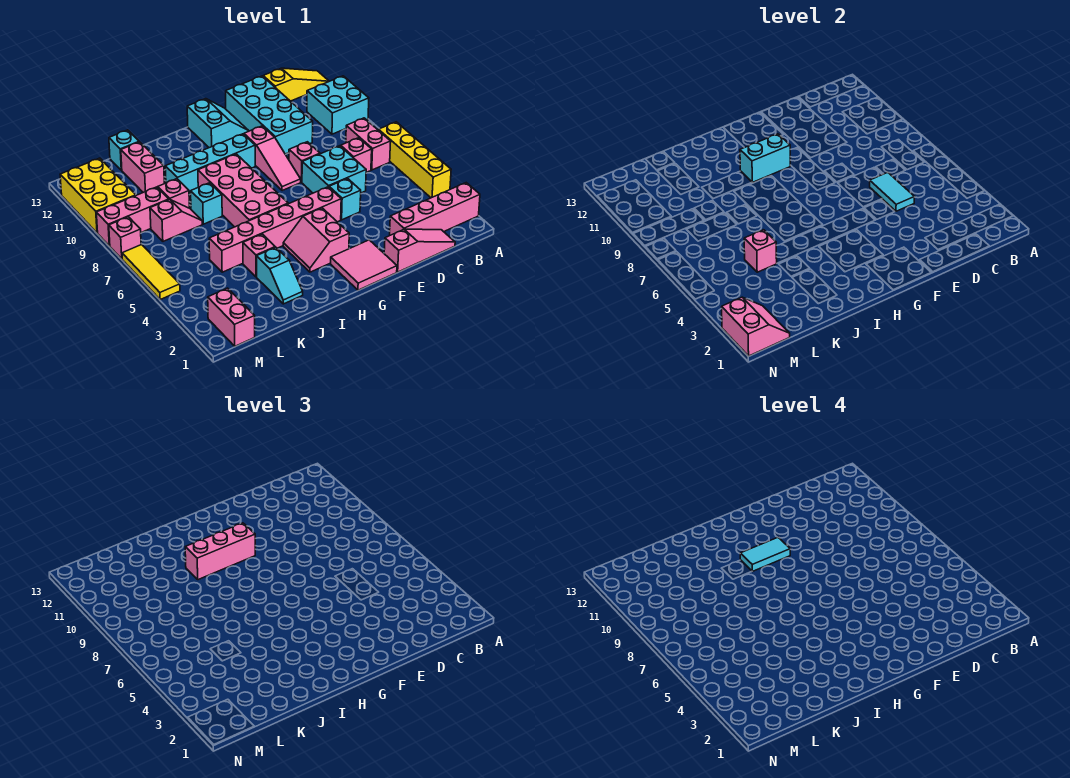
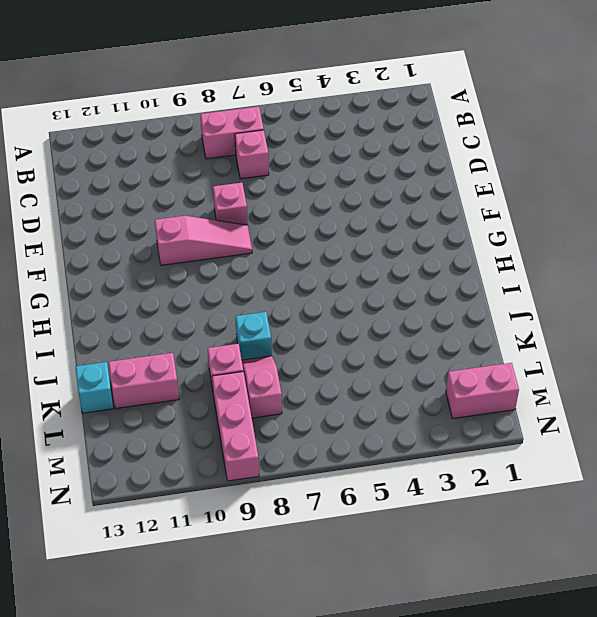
none -> pink 1x4 brick [390,183,480,235]
none -> yellow 1x4 brick [379,122,451,198]
none -> cyan 2x2 brick [307,76,369,134]
none -> yellow 1x3 slope [263,68,329,101]

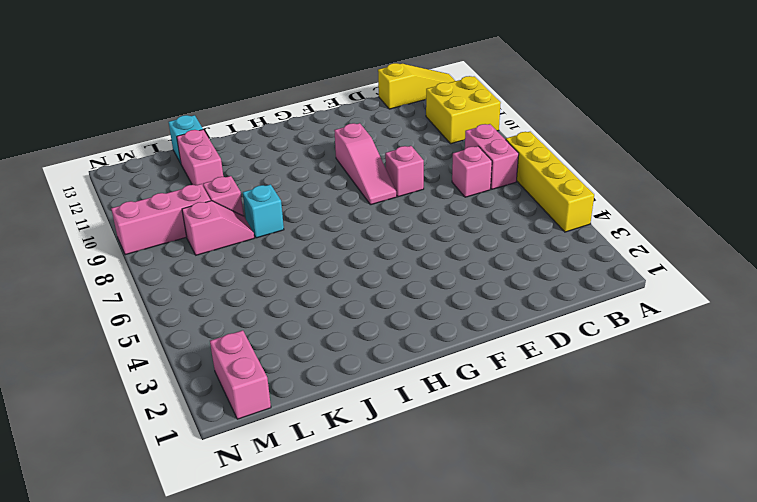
yellow 2x2 brick [426,76,501,144] -> cyan 2x2 brick [307,76,369,134]
none -> pink 1x4 brick [390,183,480,235]
none -> pink 1x3 slope [384,229,455,272]
none -> cyan 2x2 brick [302,146,366,193]
none -> cyan 2x4 brick [226,76,313,154]

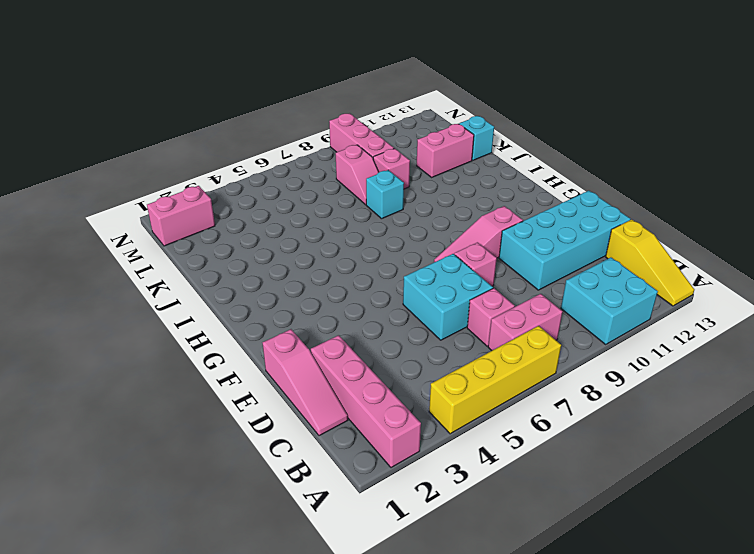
none -> cyan 1x1 brick [329,179,361,220]
none -> pink 2x2 tile [331,240,397,290]
none -> pink 1x6 brick [209,187,341,272]
none -> cyan 2x2 slope [187,99,249,148]

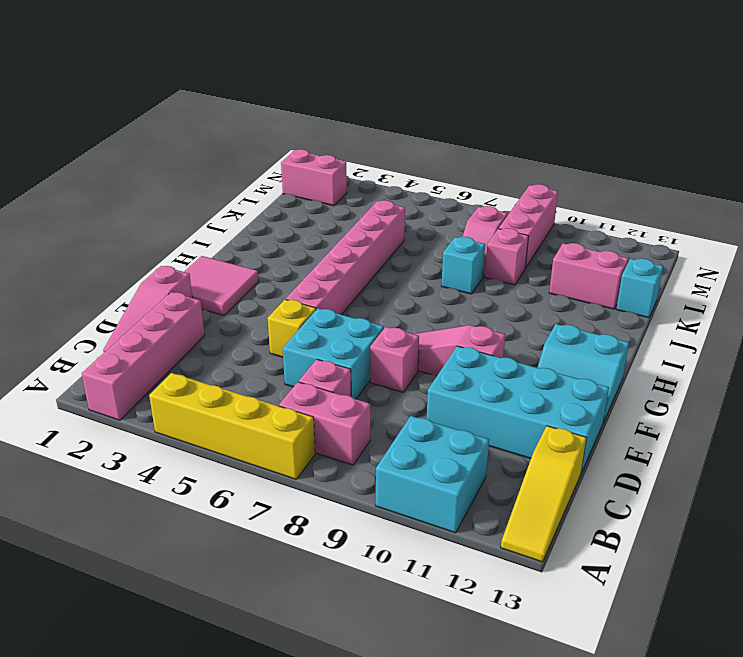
yellow 1x1 brick [268,299,316,357] -> cyan 1x1 brick [329,179,361,220]
none -> pink 2x2 slope [283,208,349,272]
none -> cyan 1x4 brick [165,134,255,194]
none -> pink 2x4 brick [198,154,288,227]
none -> cyan 1x2 slope [256,247,303,304]

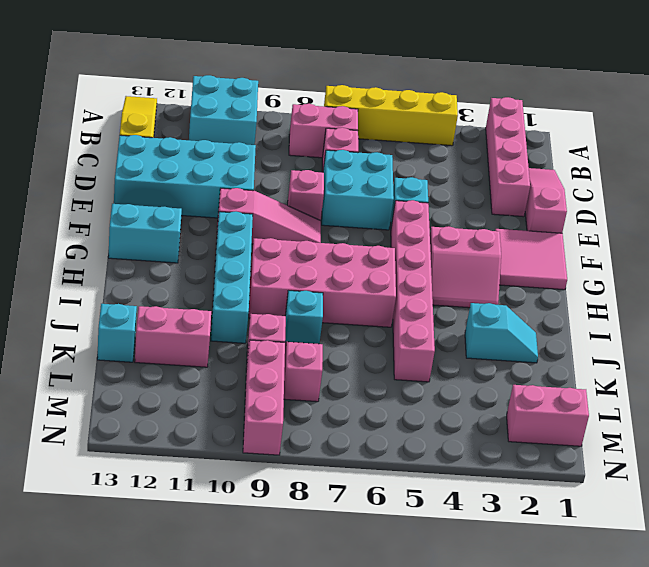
none -> pink 1x1 brick [243,234,275,277]
none -> yellow 2x3 brick [60,158,136,233]
none -> yellow 1x3 tile [122,245,180,300]
none -> pink 1x1 brick [109,217,141,259]

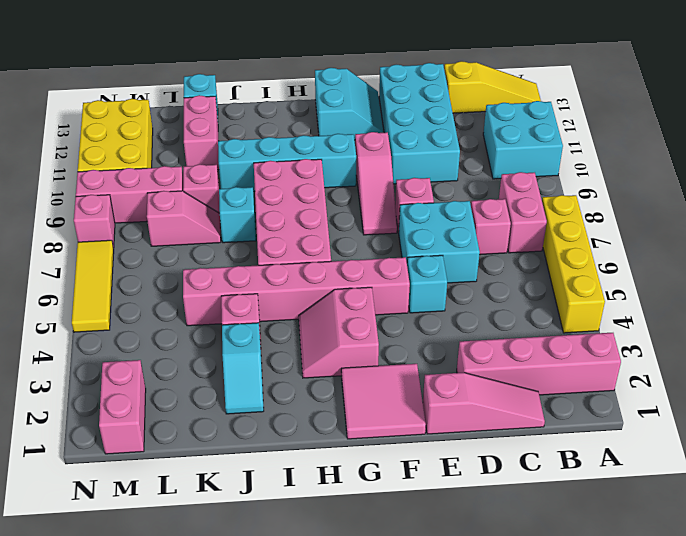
none -> cyan 1x2 tile [870,172,914,211]
none -> cyan 1x2 brick [740,134,790,182]
none -> pink 1x1 brick [744,230,777,272]
none -> pink 2x2 slope [722,297,790,356]

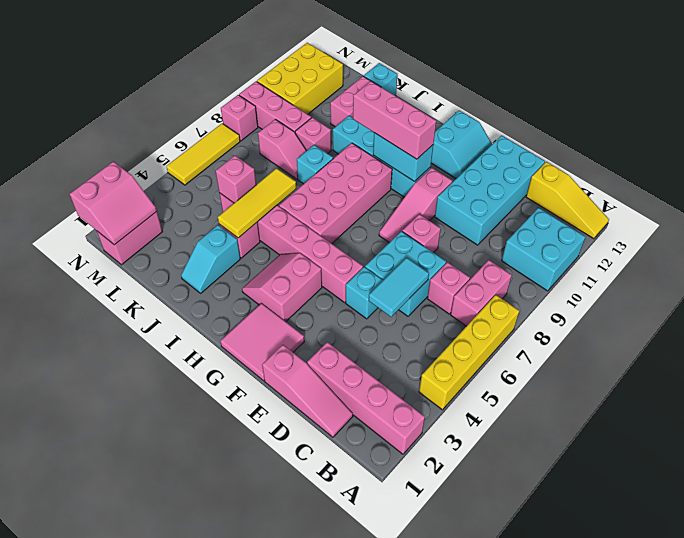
yellow 1x3 tile [218,168,296,238] -> none
none -> cyan 1x2 tile [740,538,790,571]

